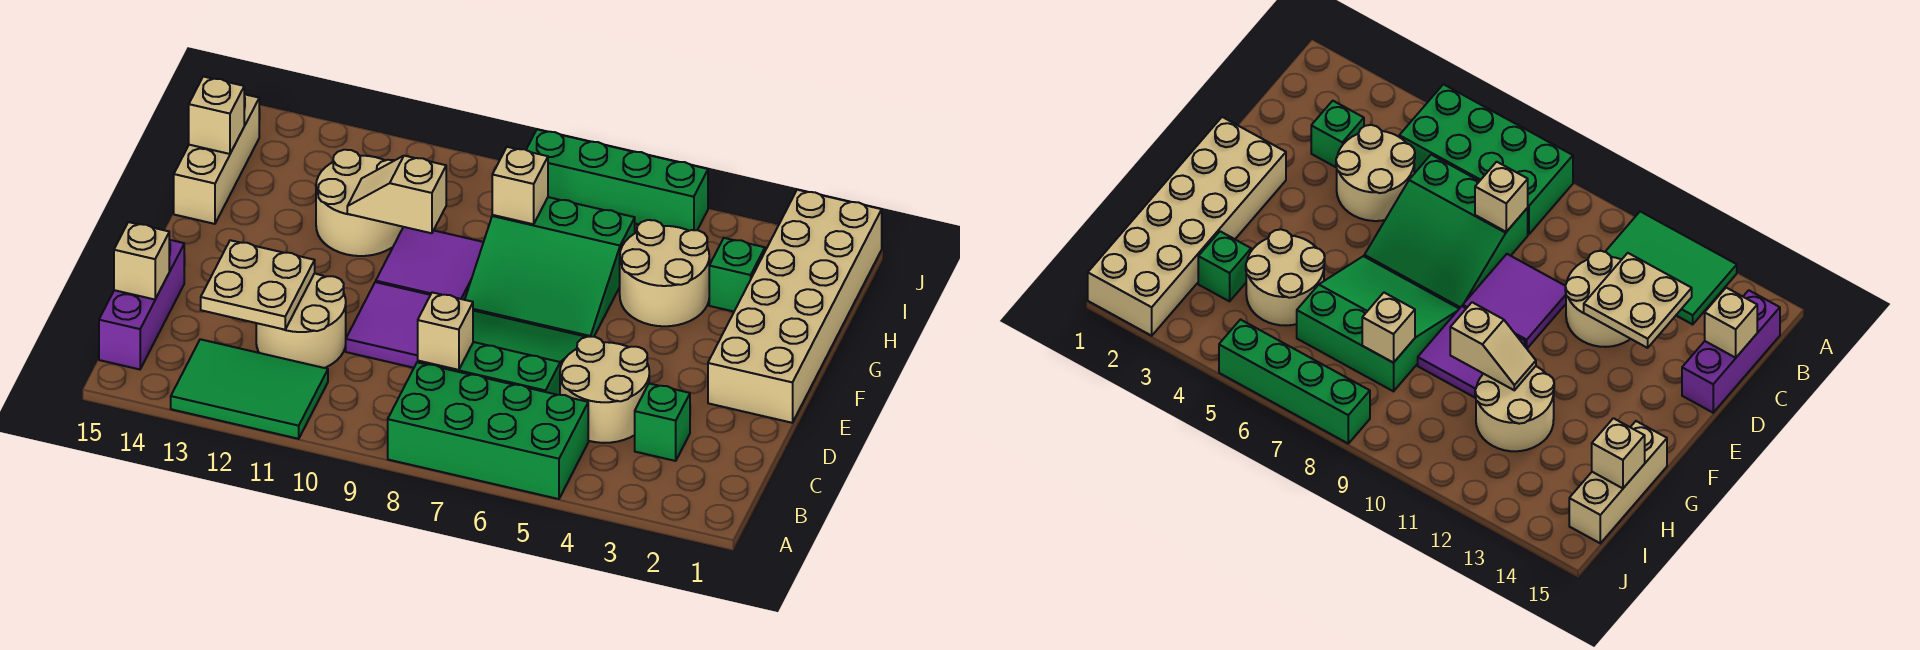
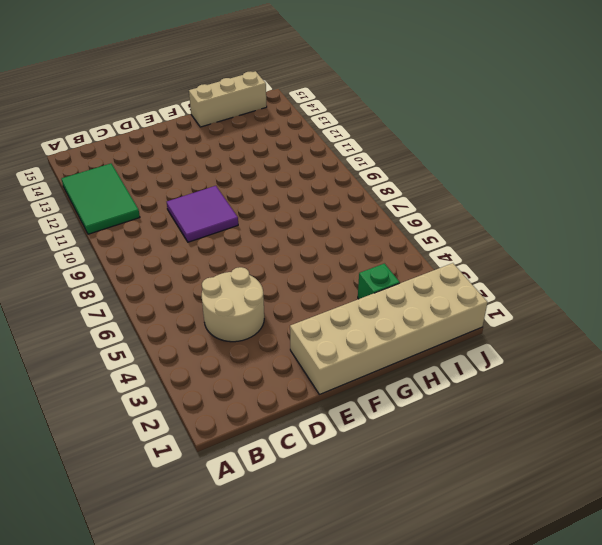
none -> green 2x4 brick [388,362,588,499]
none -> purple 1x3 brick [99,240,184,369]
none -> green 1x1 brick [635,384,690,461]

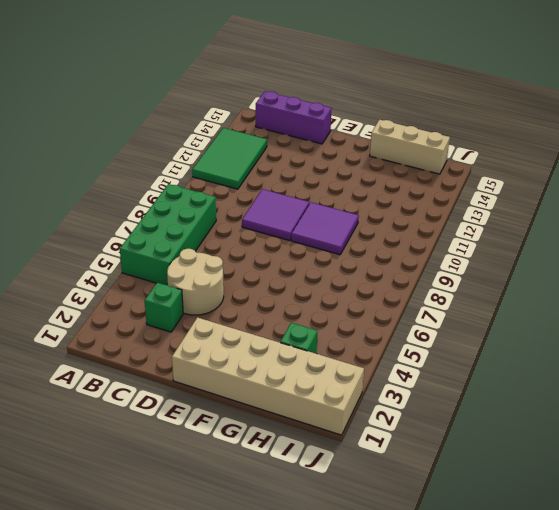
none -> green 3x3 slope [418,311,586,395]
none -> tan 2x2 round brick [256,273,346,368]
none -> green 3x3 slope [465,197,635,337]

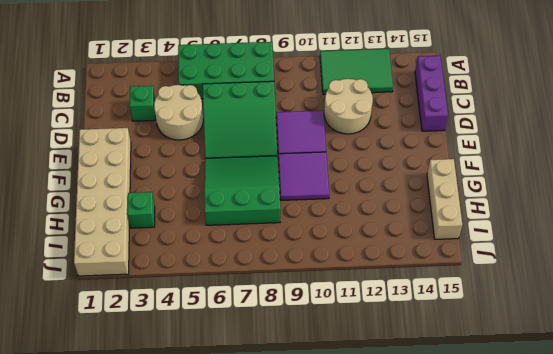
none -> tan 2x2 round brick [620,220,709,326]
none -> tan 2x2 round brick [316,150,403,256]
none -> green 1x4 brick [526,130,708,231]

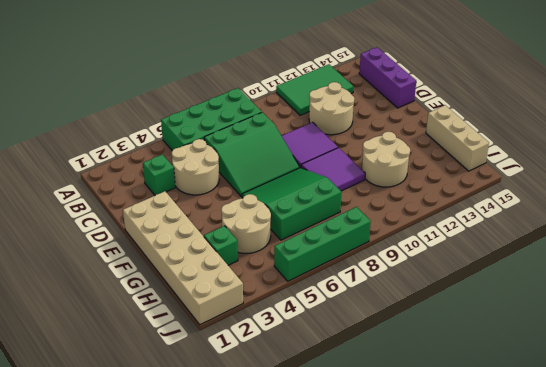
none -> tan 1x1 brick [418,292,473,370]
none -> tan 2x2 plate [201,240,315,330]
none -> tan 1x1 brick [114,222,169,300]

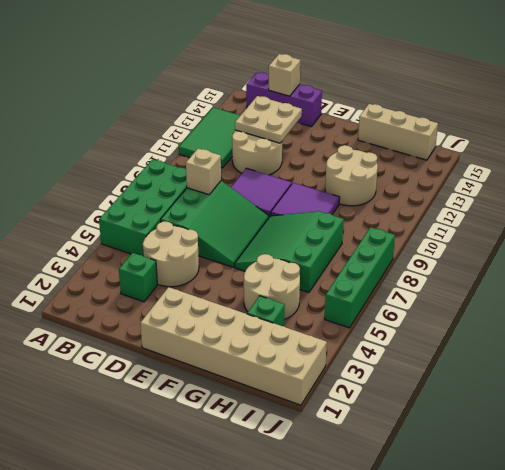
none -> tan 1x2 slope [347,156,446,233]
none -> tan 1x1 brick [492,147,548,224]
none -> tan 1x1 brick [189,77,244,154]

